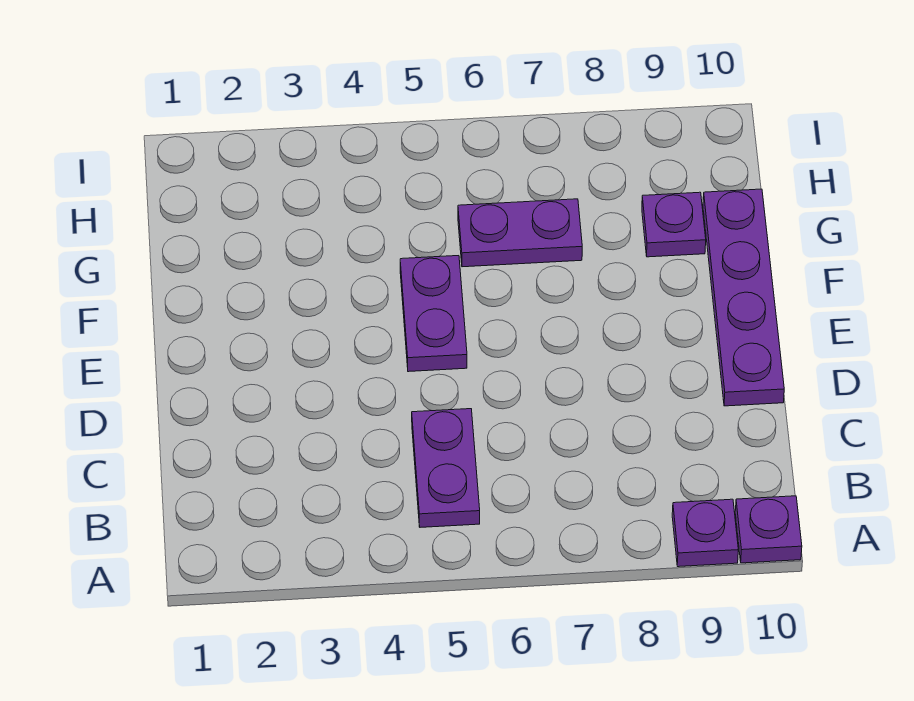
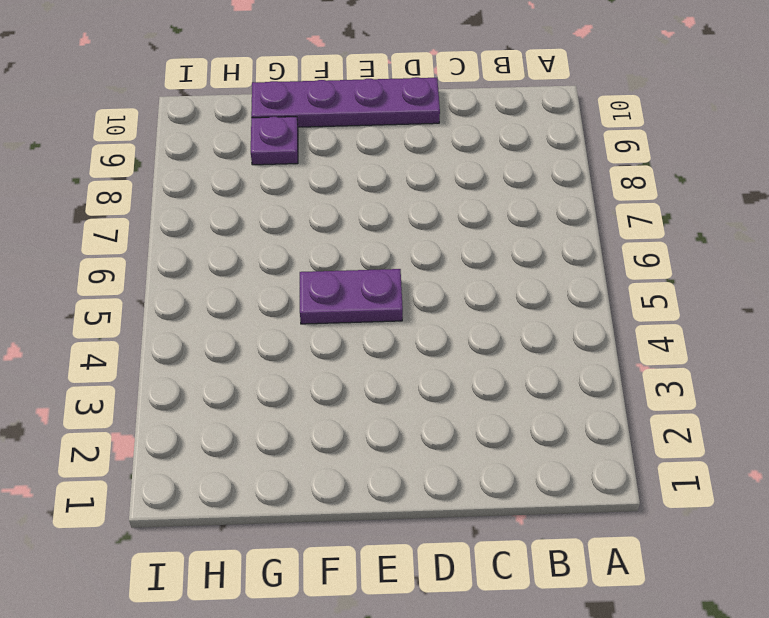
none -> purple 1x1 plate [672,499,738,567]
none -> purple 1x1 plate [735,496,802,563]

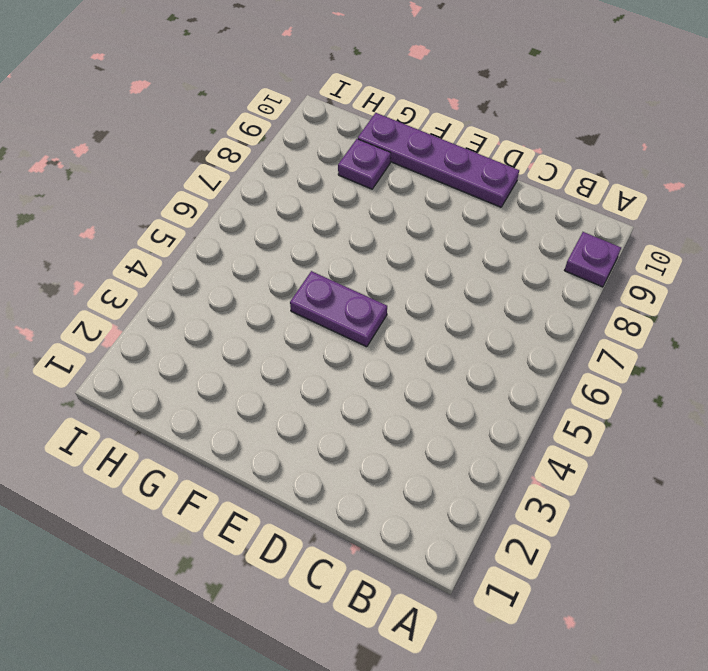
none -> purple 1x1 plate [735,496,802,563]
none -> purple 1x2 plate [412,409,480,527]

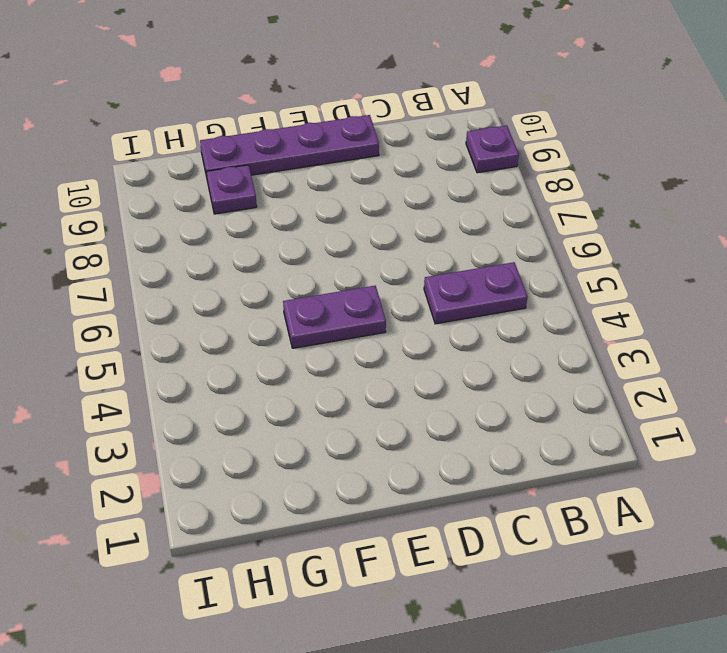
none -> purple 1x1 plate [735,496,802,563]
none -> purple 1x2 plate [458,199,582,267]

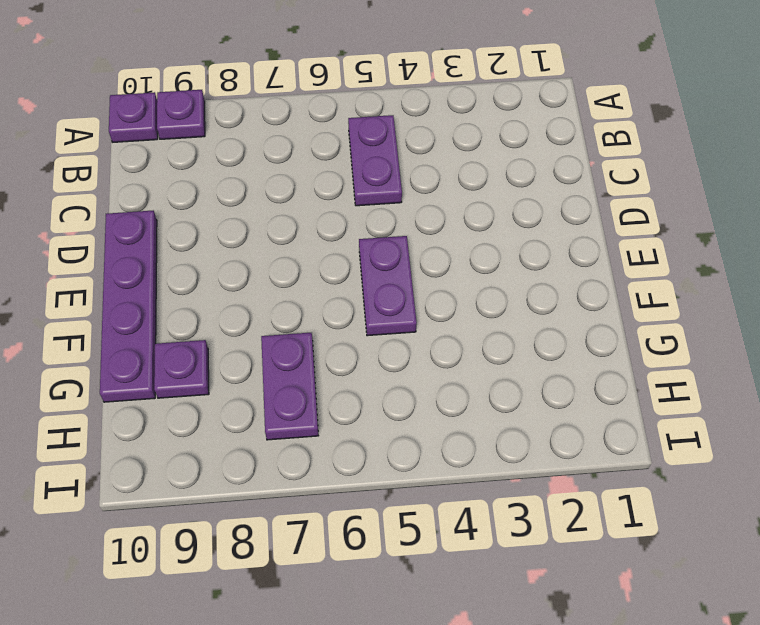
purple 1x2 plate [261,333,318,440] -> purple 1x2 plate turned to [458,199,582,267]

